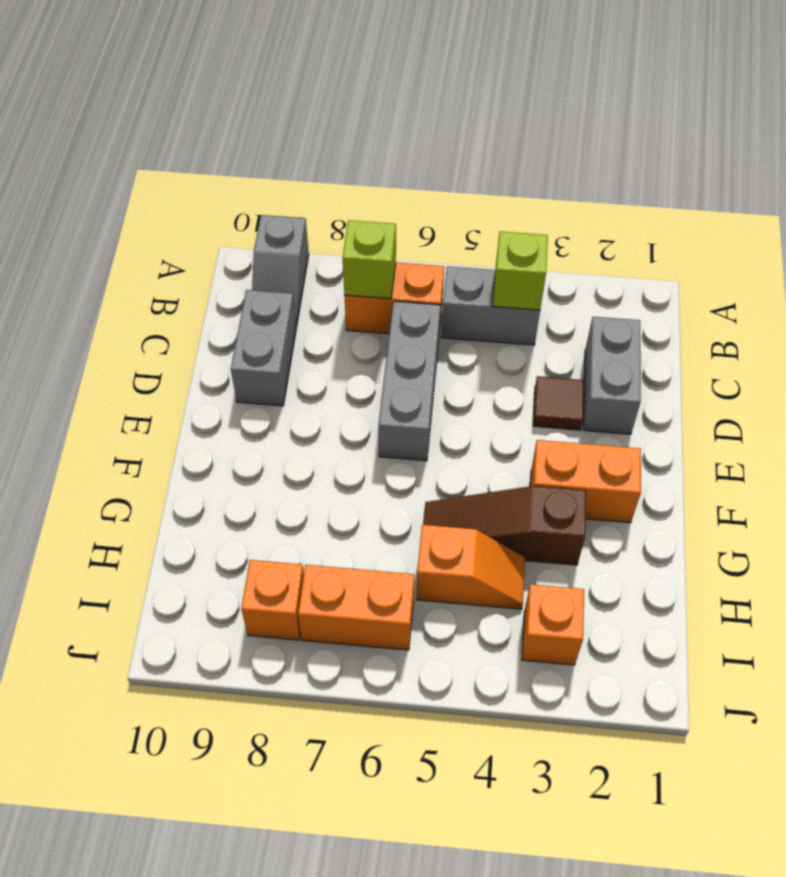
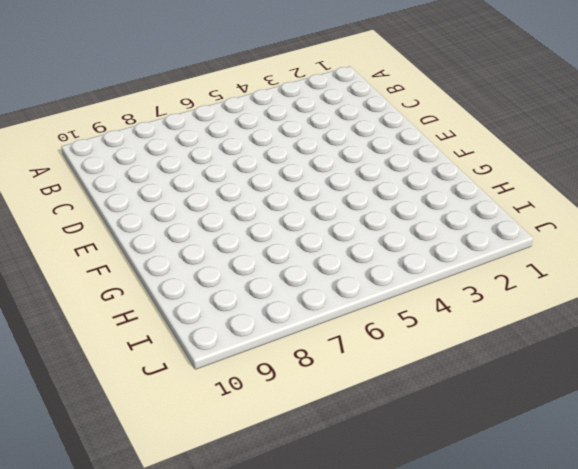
none -> grey 1x2 slope [252,215,309,326]
none -> grey 1x2 brick [441,266,540,345]
none -> orange 1x2 brick [344,262,444,334]

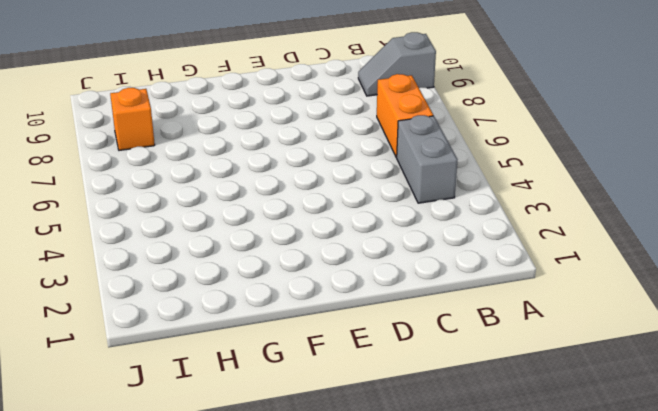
none -> grey 1x2 brick [583,317,641,434]
none -> grey 1x3 brick [379,301,441,461]
none -> grey 1x2 brick [231,290,296,406]

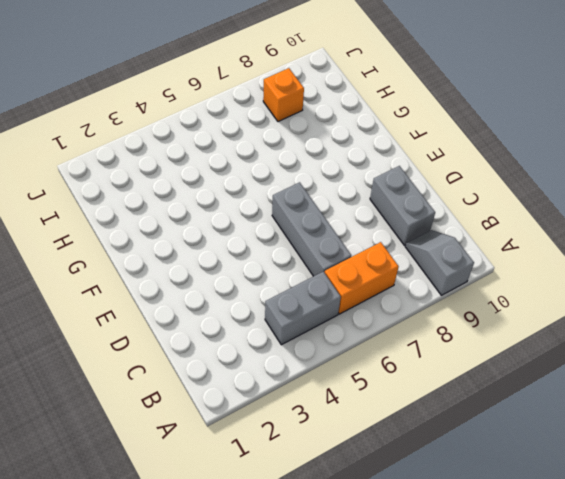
none -> grey 1x2 brick [583,317,641,434]
none -> brown 1x1 tile [533,376,584,430]
none -> orange 1x2 brick [530,440,641,523]

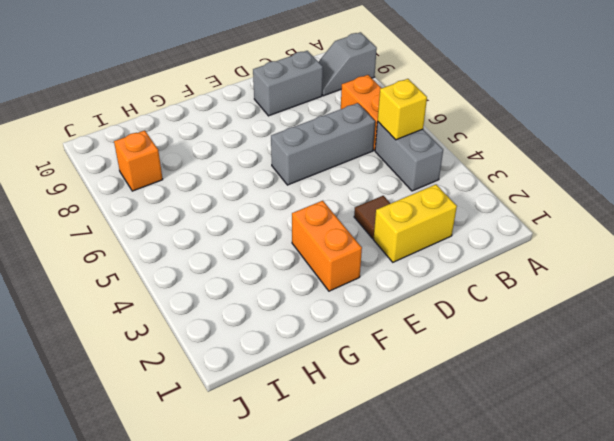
yellow 1x1 brick [378,79,427,140] -> none
yellow 1x2 brick [374,184,457,262] -> grey 1x2 brick [583,317,641,434]
none -> brown 1x3 slope [423,486,586,565]
none -> orange 1x2 slope [416,525,525,609]
none -> orange 1x1 brick [522,584,584,665]

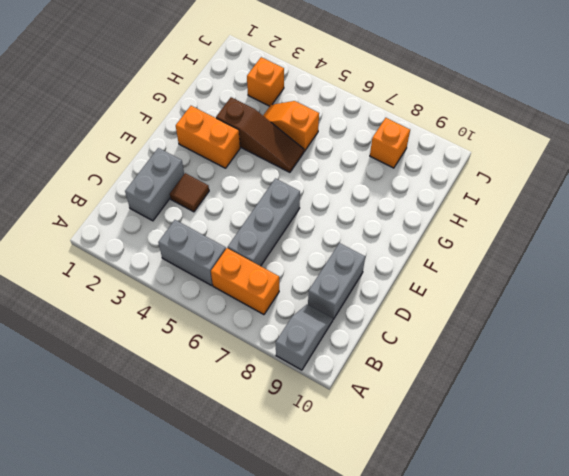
none -> orange 1x2 brick [298,565,414,650]
none -> lime 1x1 brick [493,231,548,310]
none -> lime 1x1 brick [343,220,396,299]

